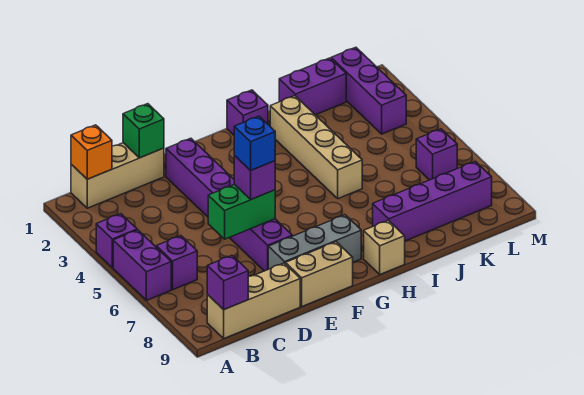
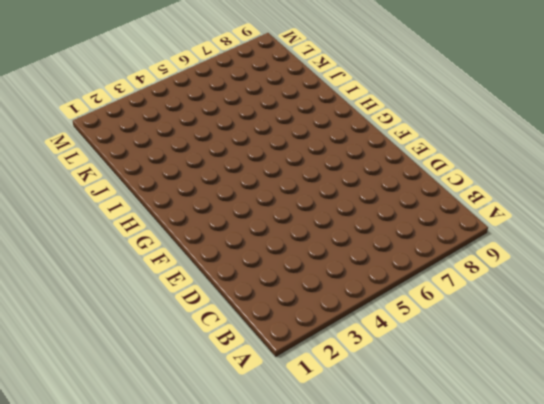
none -> purple 1x1 brick [96,214,137,268]
none -> purple 1x2 brick [113,230,171,300]
none -> tan 1x3 brick [71,143,164,208]

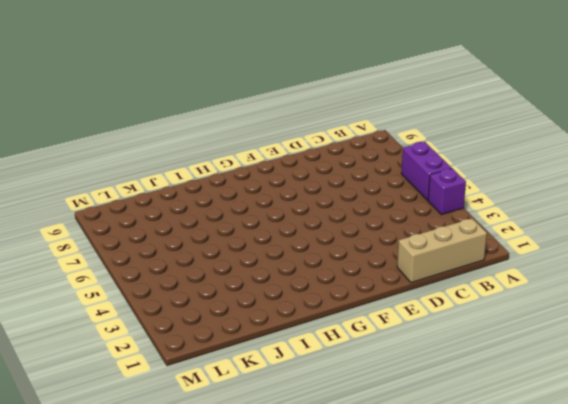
none -> purple 1x1 brick [156,236,197,290]
none -> tan 1x3 brick [207,263,300,338]
none -> purple 1x6 brick [166,138,292,271]

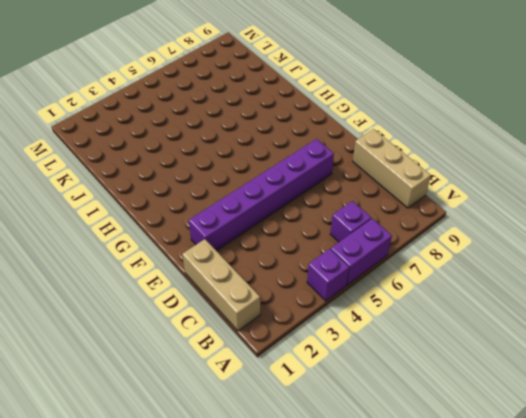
none -> grey 1x3 brick [268,215,361,269]
none -> tan 1x2 brick [285,242,353,306]
none -> purple 1x1 brick [227,90,268,135]

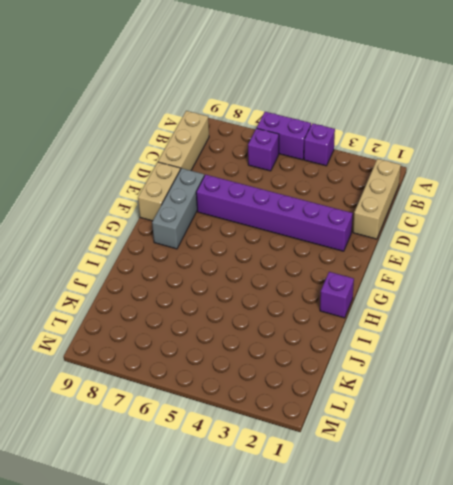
none -> tan 1x1 brick [364,220,405,274]
none -> tan 1x4 brick [270,96,362,199]
none -> purple 1x4 brick [373,161,492,241]

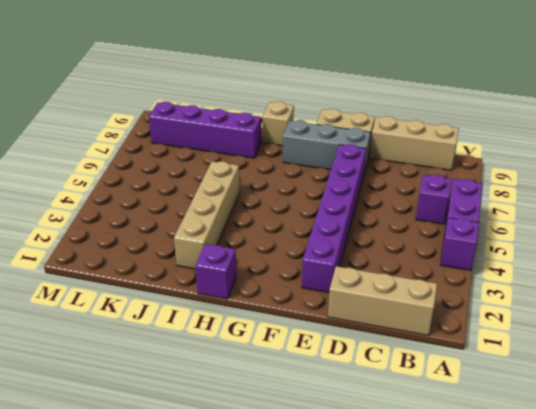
none -> purple 1x2 brick [279,58,346,115]
none -> purple 1x3 brick [331,47,406,134]
none -> purple 1x1 brick [416,129,457,180]

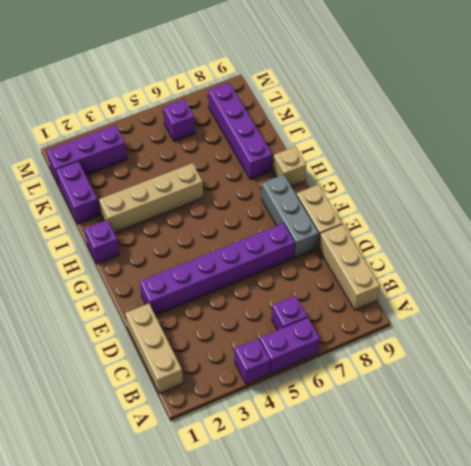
none -> orange 1x1 brick [71,125,112,179]
none -> purple 1x1 brick [207,256,248,310]
none -> green 1x1 brick [123,104,164,158]

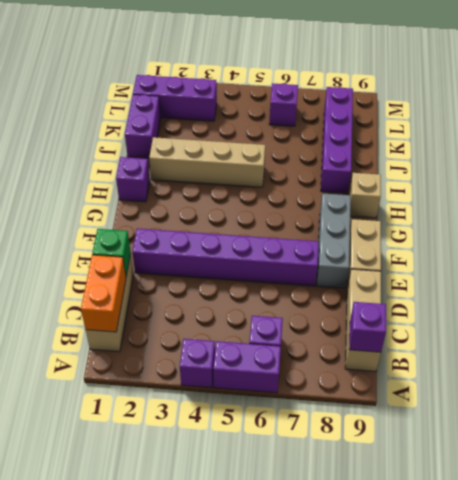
orange 1x2 brick [81,255,126,332] -> orange 1x1 brick [71,125,112,179]
none -> green 1x2 brick [208,184,275,239]
none -> purple 1x1 brick [234,156,275,199]
none -> blue 1x1 brick [234,116,275,171]

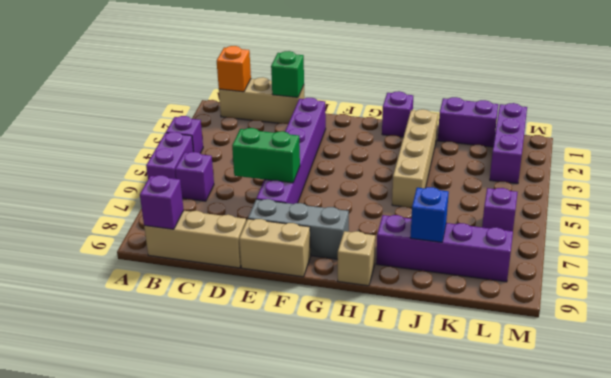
blue 1x1 brick [410,187,449,242] -> blue 1x1 brick moved to [234,116,275,171]
none -> purple 1x1 brick [234,156,275,199]

